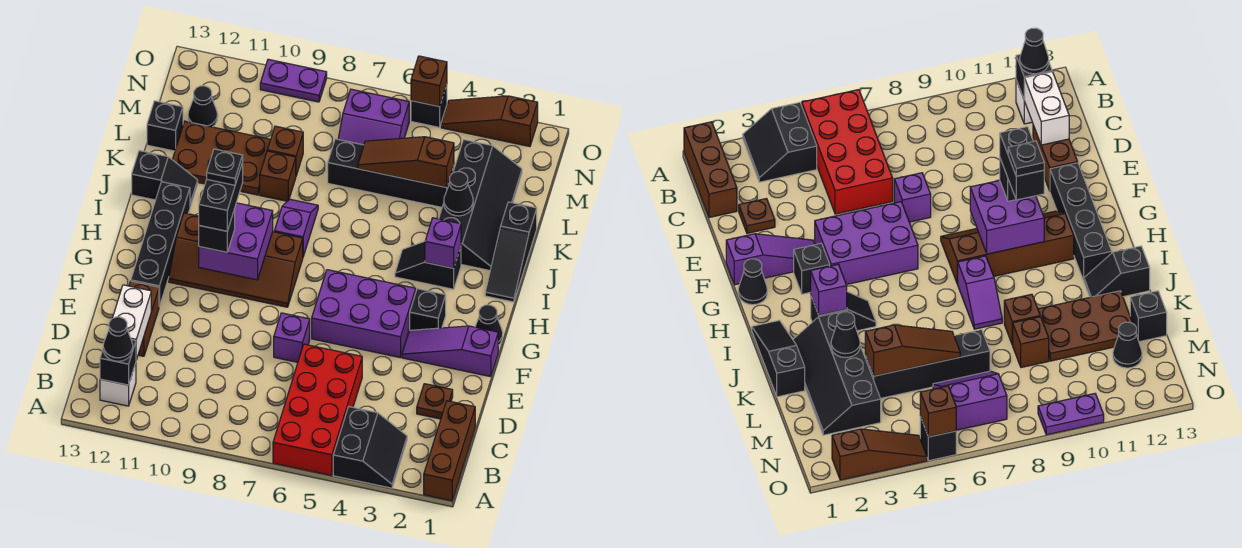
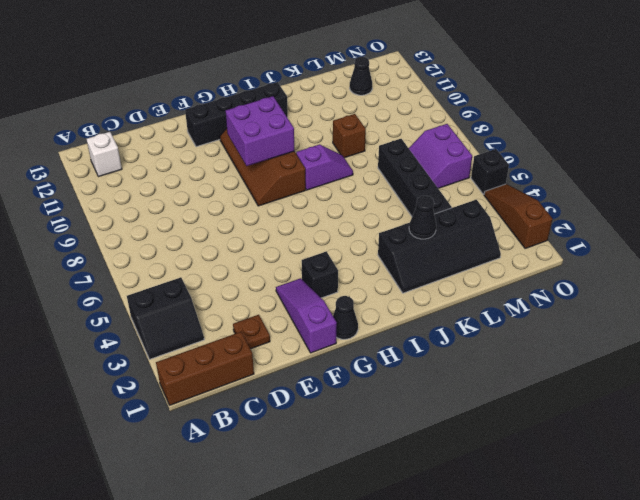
none -> red 2x4 brick [273,344,362,475]
none -> brown 1x2 brick [129,281,159,356]
none -> purple 1x1 brick [274,313,310,362]
none -> purple 2x3 brick [312,270,416,357]

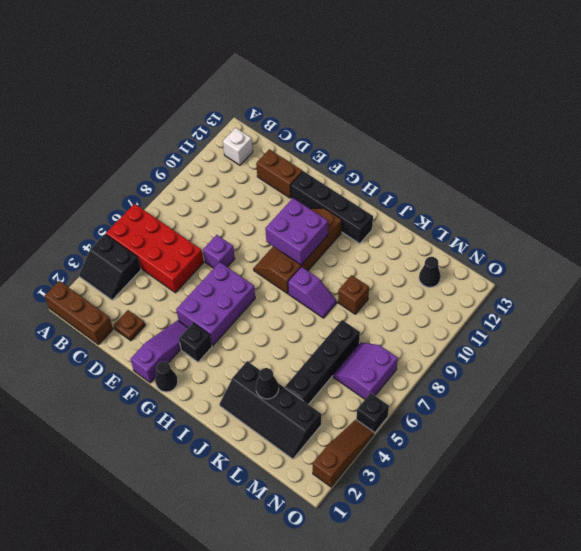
none -> black 1x3 slope [485,202,537,302]
none -> black 1x2 slope [395,241,461,289]
none -> black 1x2 slope [132,151,198,207]
none -> brown 2x3 plate [173,121,271,195]

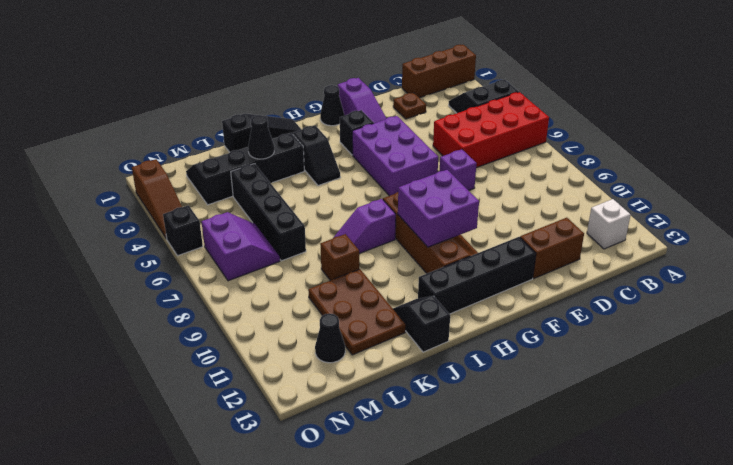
none -> brown 1x1 brick [267,126,303,176]
none -> black 1x1 brick [147,101,183,151]
none -> purple 1x2 plate [260,59,327,102]
none -> black 1x1 brick [100,340,136,385]

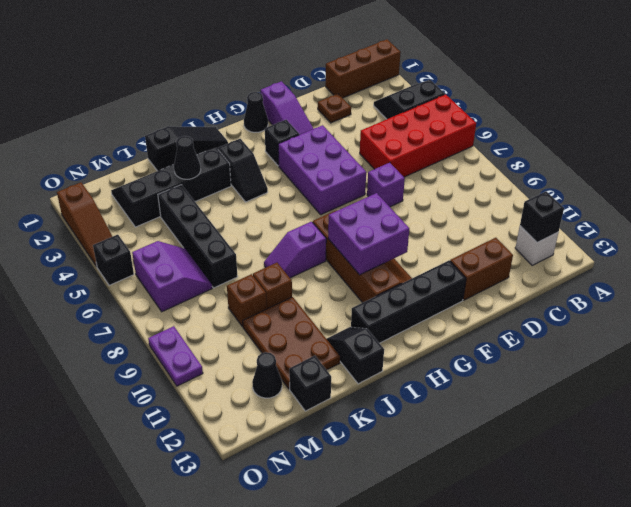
none -> white 1x2 brick [113,285,151,360]
none -> purple 1x1 brick [425,218,461,268]
none -> brown 1x3 slope [358,137,454,187]
none -> brown 1x1 brick [411,56,447,106]

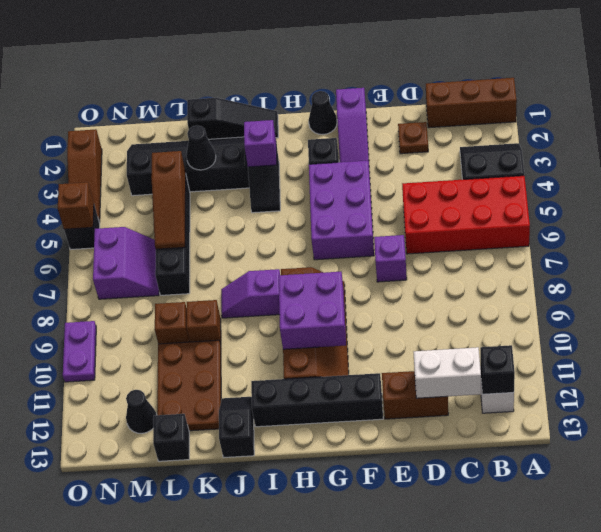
none -> black 1x1 cone [103,317,133,361]
none -> black 1x1 brick [199,209,235,252]
none -> black 1x2 brick [199,162,243,231]
none -> black 1x1 plate [207,149,243,185]

